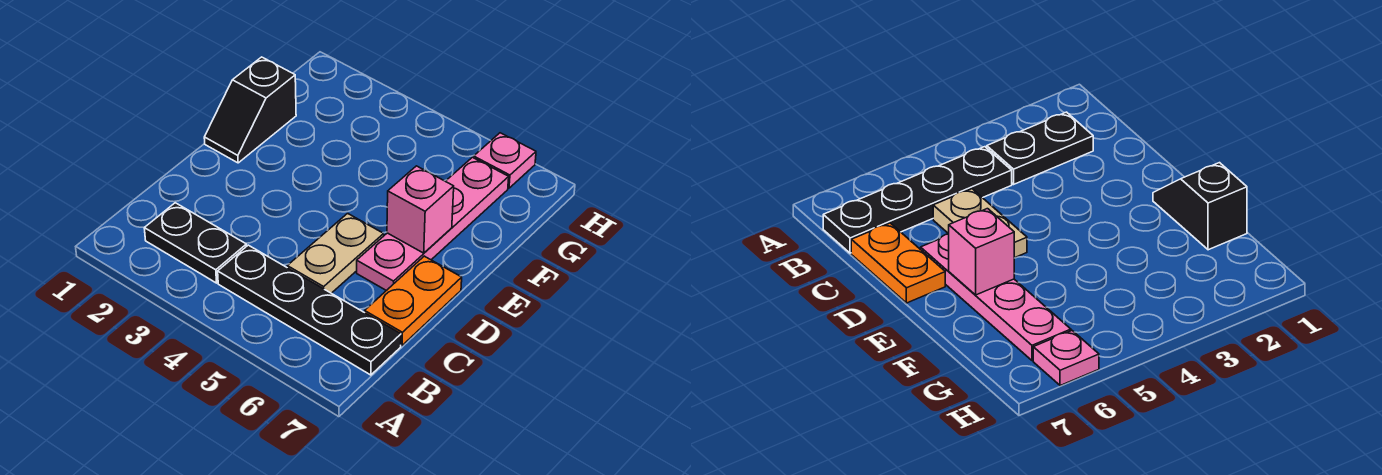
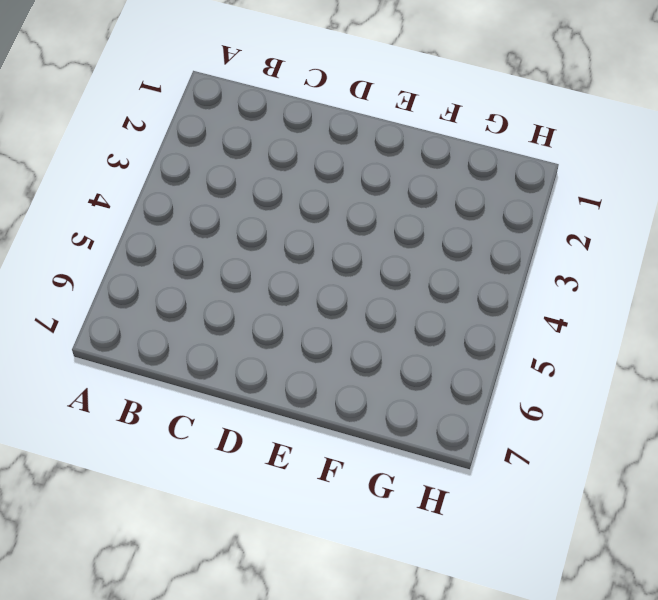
none -> black 1x2 plate [144,203,247,283]
none -> black 1x4 plate [218,245,401,375]

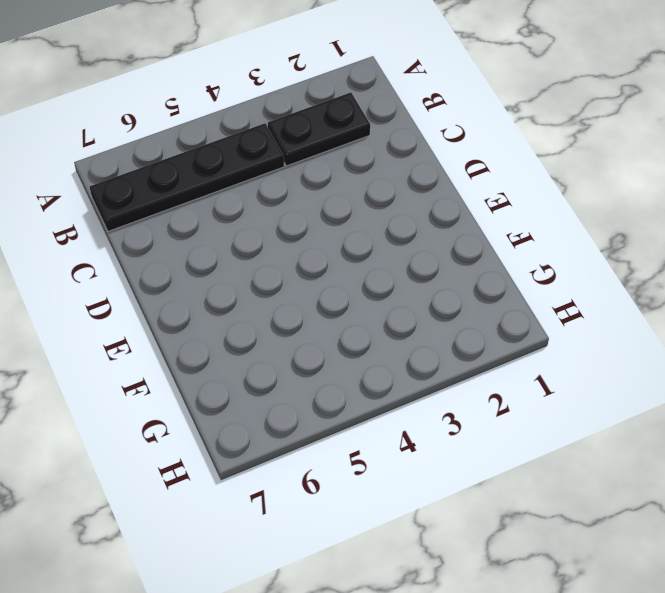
none -> tan 1x2 plate [287,213,384,293]
none -> orange 1x2 plate [365,256,462,345]

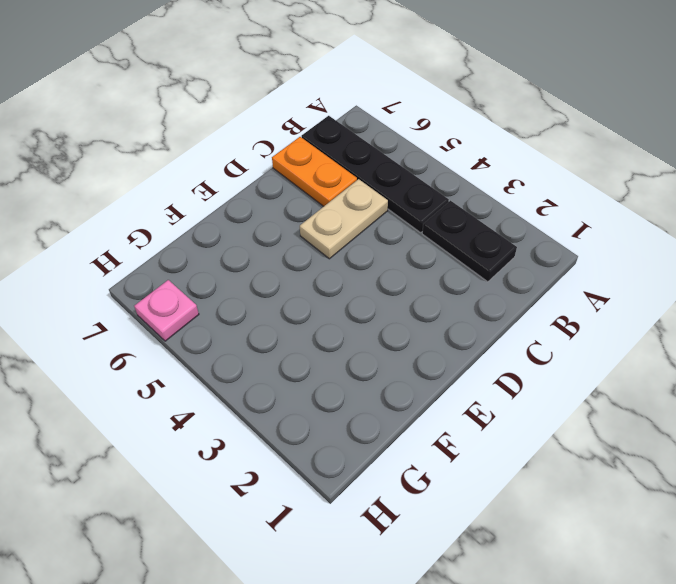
orange 1x2 plate [272,137,357,206] -> orange 1x2 plate turned to [365,256,462,345]
none -> pink 1x4 plate [357,157,509,291]
none -> black 1x2 slope [204,57,296,163]

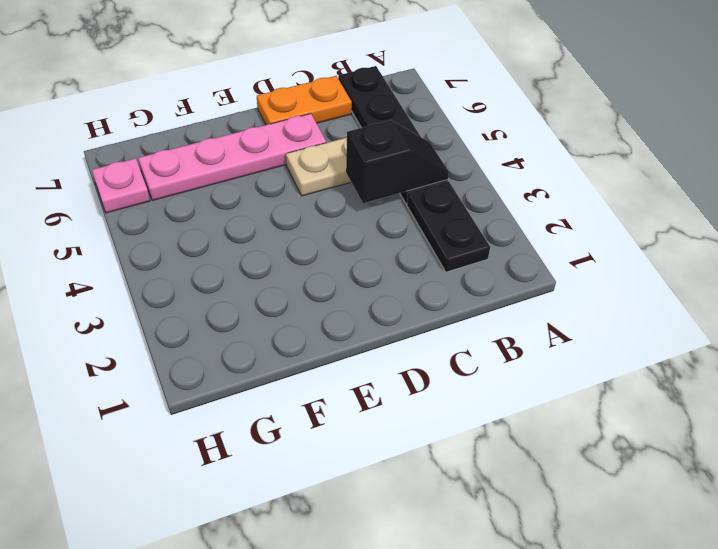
black 1x2 slope [346,120,449,203] -> black 1x2 slope moved to [204,57,296,163]
none -> pink 1x1 brick [387,166,454,253]

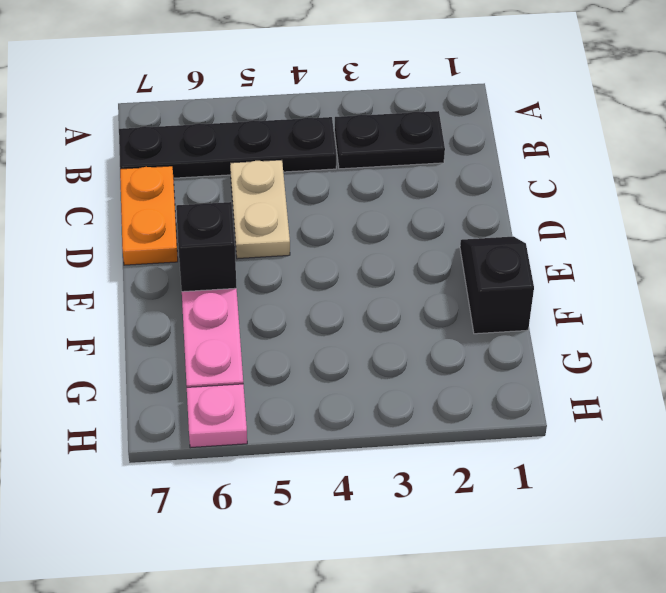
black 1x1 brick [176,202,237,292] -> pink 1x1 brick [387,166,454,253]

